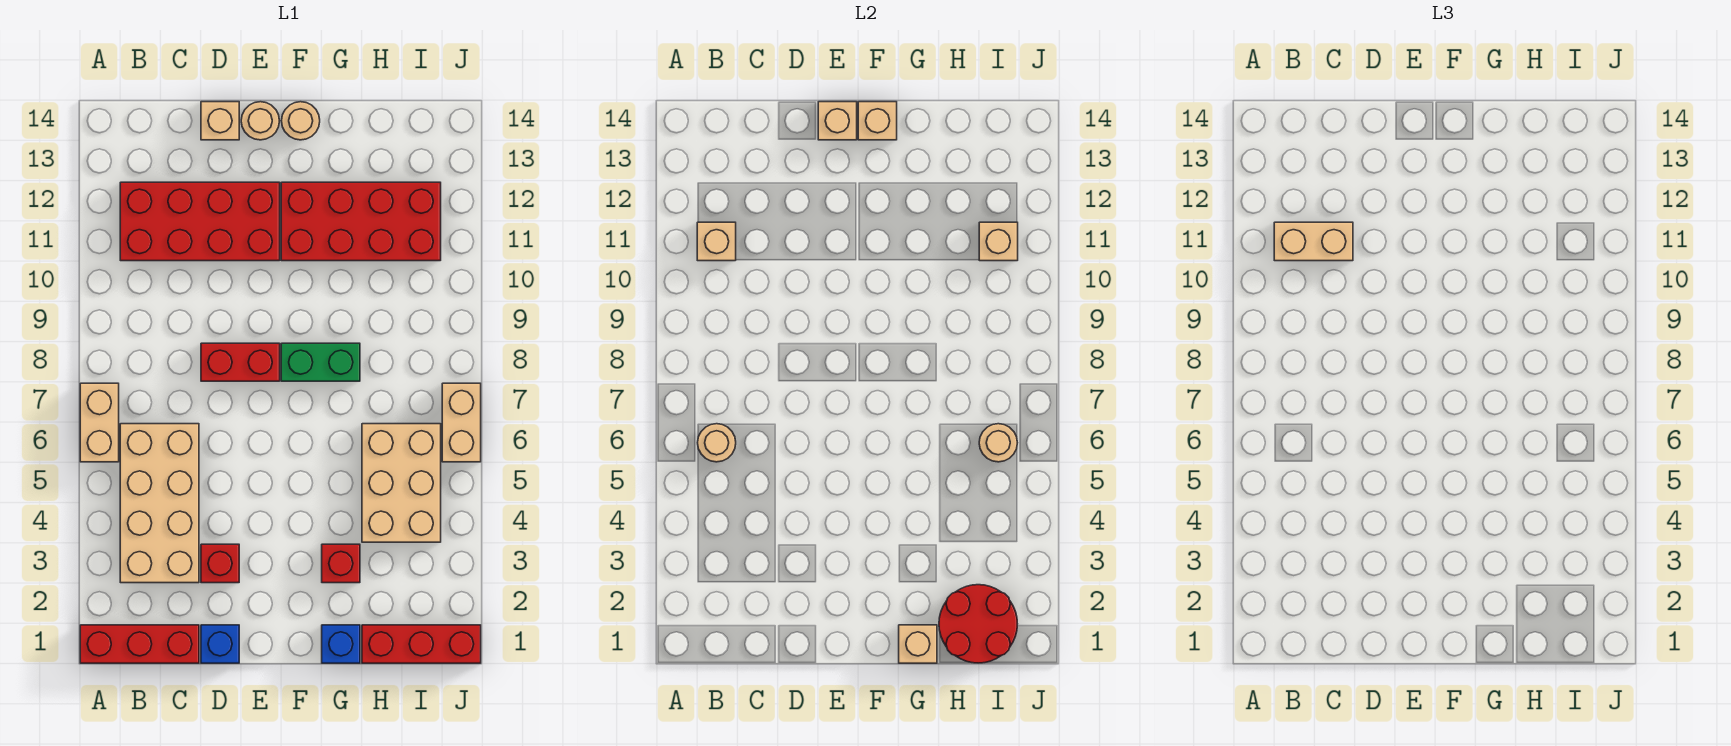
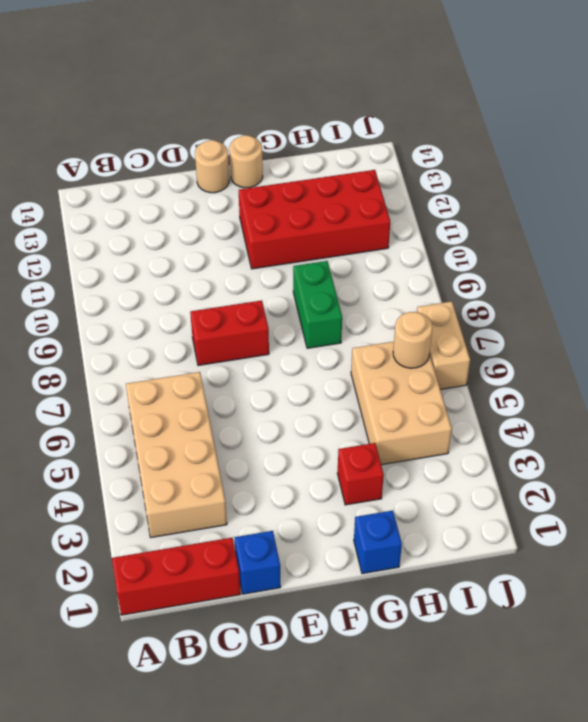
green 1x2 brick [293,261,342,348] -> green 1x2 brick turned to [281,343,360,381]
none -> tan 1x2 brick [80,383,119,462]
none -> red 2x4 brick [120,182,280,261]
none -> red 1x1 brick [201,544,239,583]

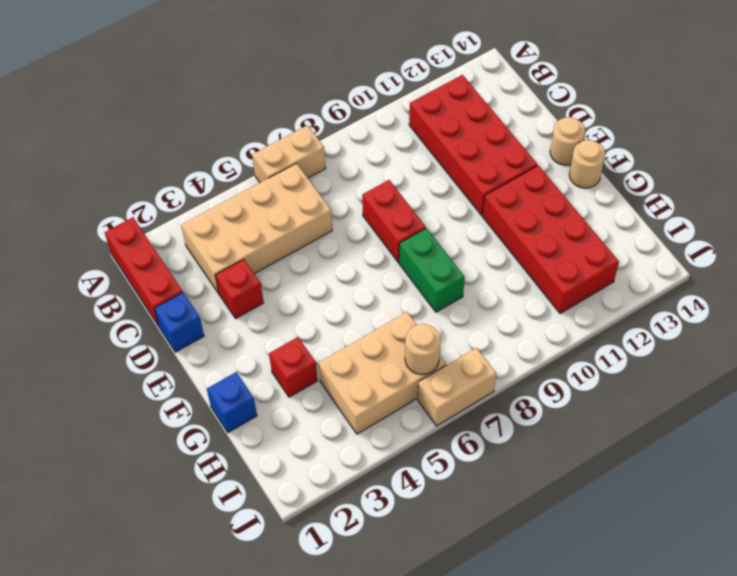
none -> tan 1x1 brick [201,102,239,140]
none -> red 1x3 brick [362,625,481,663]
none -> tan 1x1 round brick [698,424,736,462]

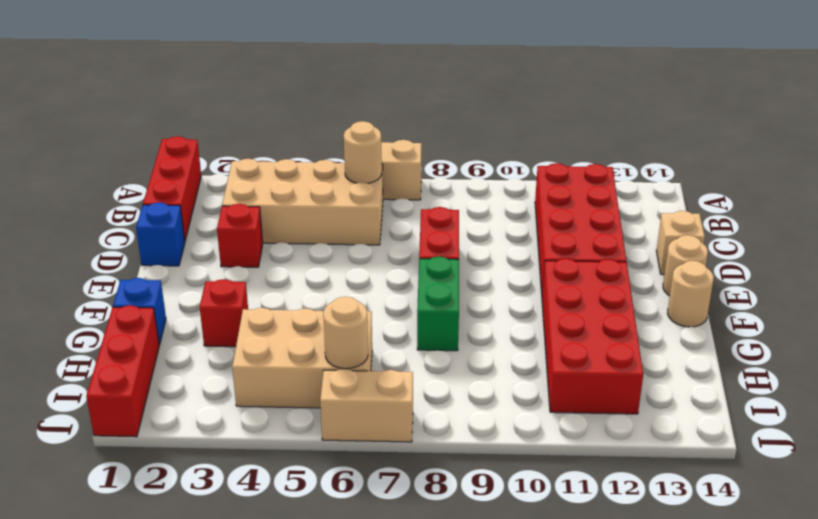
none -> tan 1x1 brick [697,222,736,261]
none -> tan 1x1 brick [818,102,857,140]
none -> tan 1x1 brick [858,102,897,140]

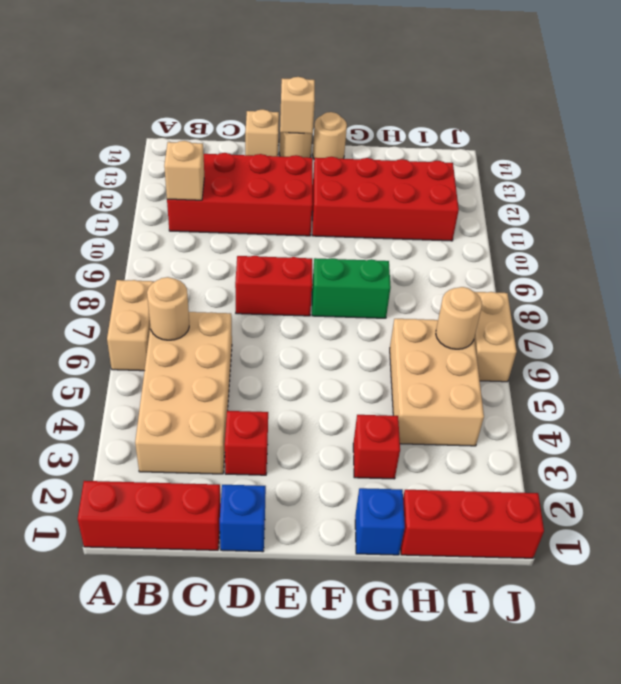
none -> tan 1x1 brick [858,102,897,140]
none -> tan 1x1 brick [899,625,937,663]
none -> red 2x2 round brick [939,585,1017,663]

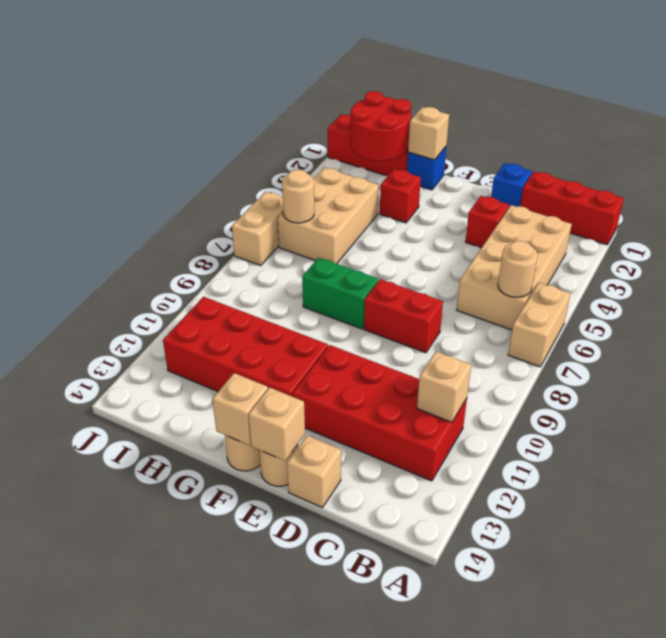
none -> tan 1x1 brick [979,222,1018,261]
none -> tan 1x2 brick [1274,222,1353,261]

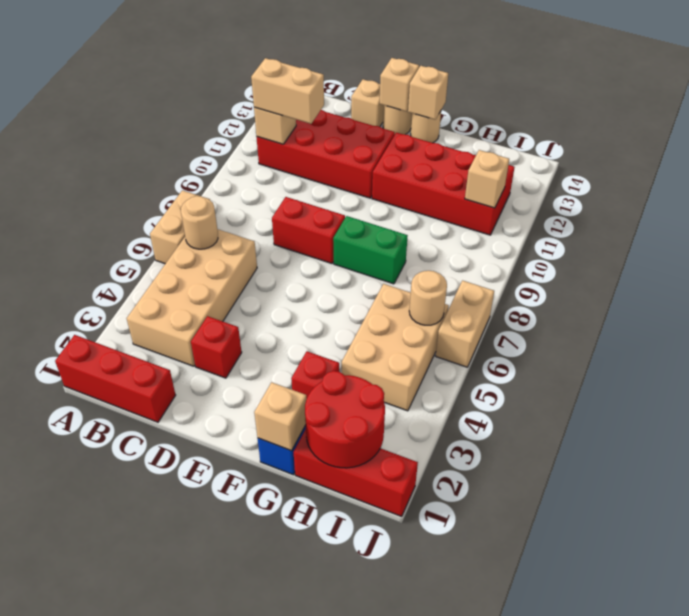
none -> blue 1x1 brick [201,625,239,663]

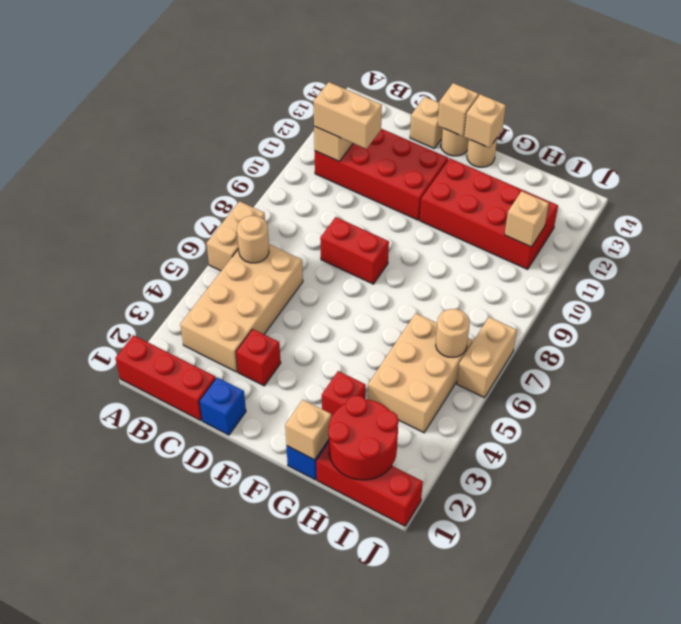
none -> green 1x2 brick [281,343,360,381]

